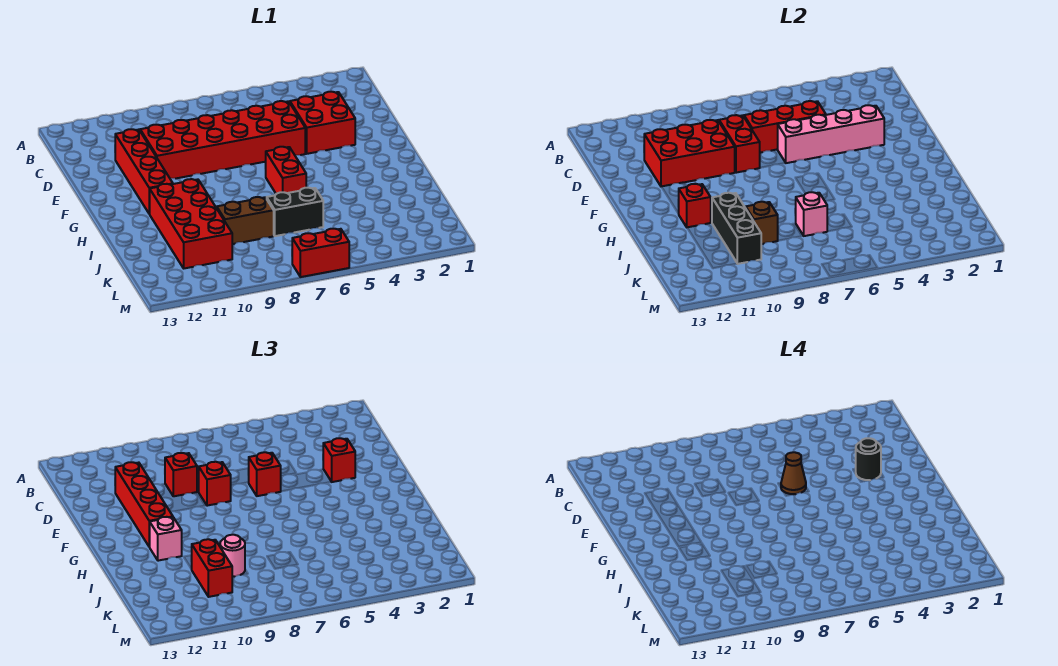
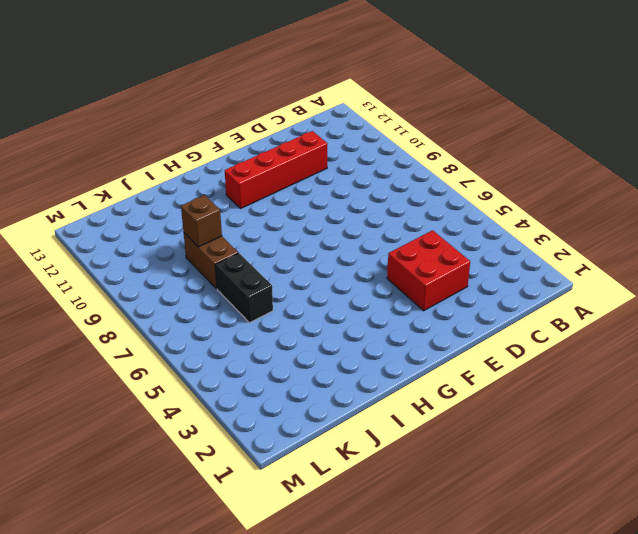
none -> red 2x6 brick [140,101,305,179]
none -> red 1x2 brick [266,147,306,194]
none -> red 2x4 brick [150,179,232,268]

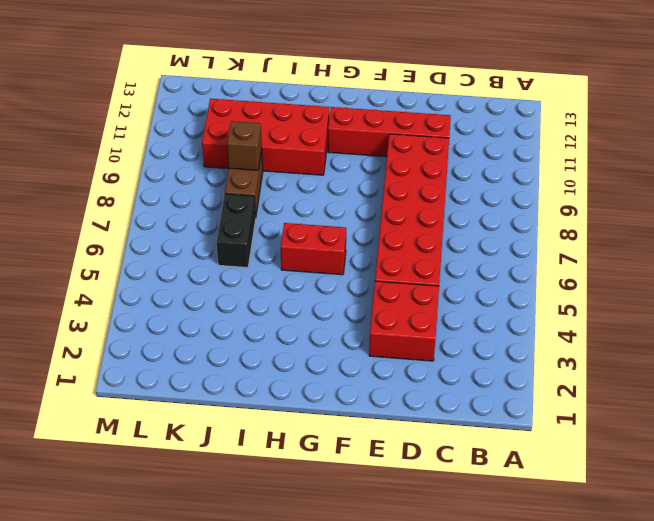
none -> red 1x2 brick [292,229,349,277]
none -> red 1x3 brick [744,101,826,153]
none -> red 1x2 brick [719,115,760,173]

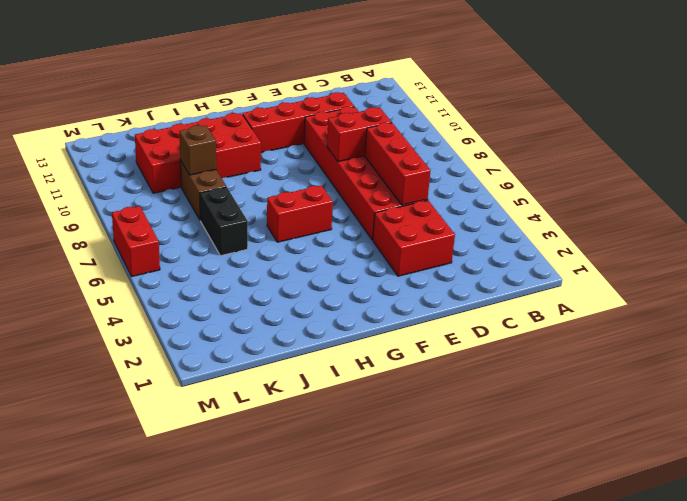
none -> red 2x3 brick [644,120,735,187]
none -> pink 1x4 brick [778,105,884,163]
none -> red 1x1 brick [678,184,711,227]

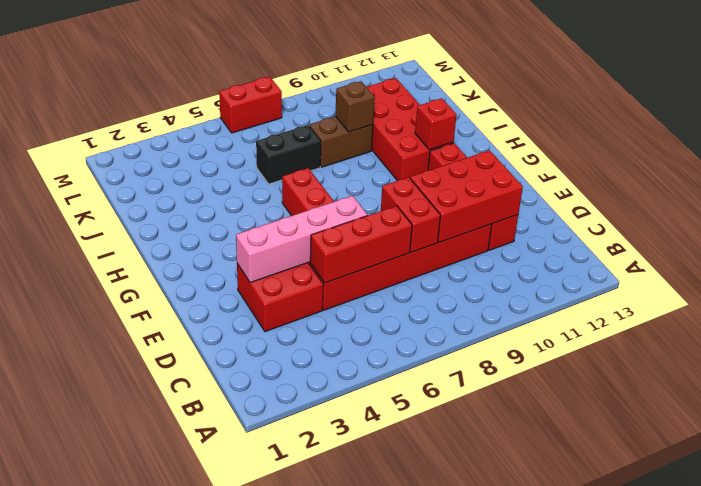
none -> black 1x3 brick [712,193,761,264]
none -> pink 1x1 brick [795,192,827,236]
none -> red 1x1 brick [165,453,197,496]

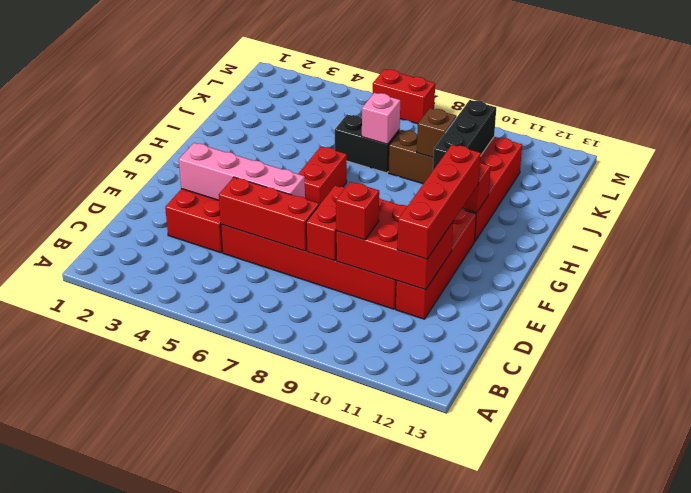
none -> red 1x1 brick [323,438,355,482]
none -> red 1x1 brick [249,452,281,496]
none -> red 1x1 brick [198,462,231,506]

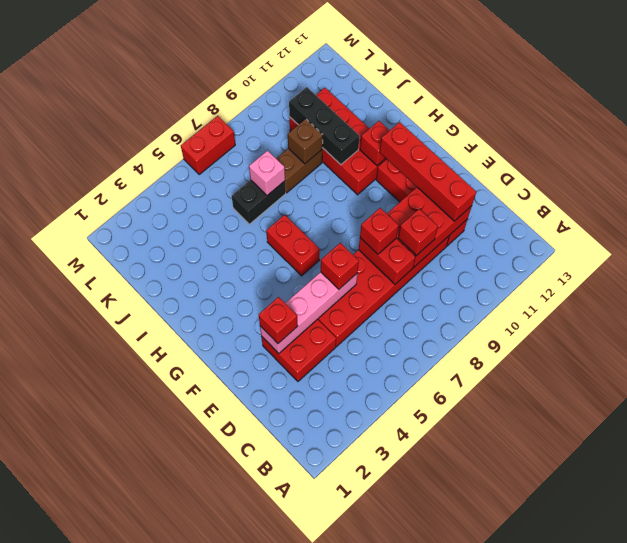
none -> red 1x3 brick [744,101,826,153]
none -> pink 1x1 brick [150,517,182,561]
none -> pink 1x1 round brick [220,535,245,577]

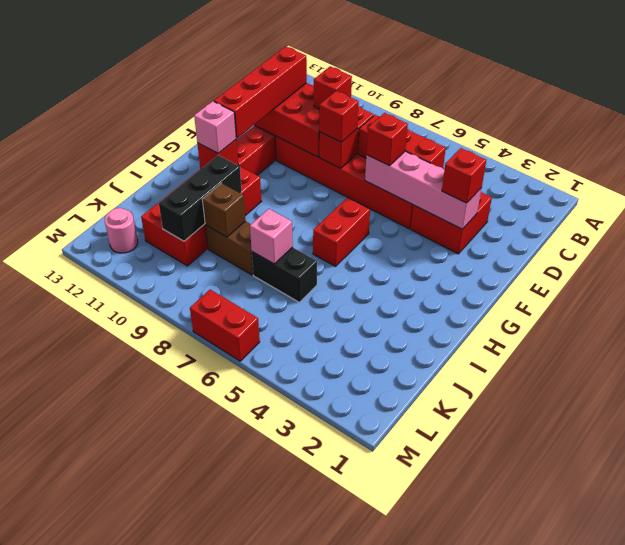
pink 1x1 round brick [105,208,138,253] -> pink 1x1 round brick moved to [220,535,245,577]
none -> red 1x2 brick [191,539,232,597]
none -> black 1x1 round brick [856,438,881,480]
none -> brown 1x1 cone [781,452,806,494]

